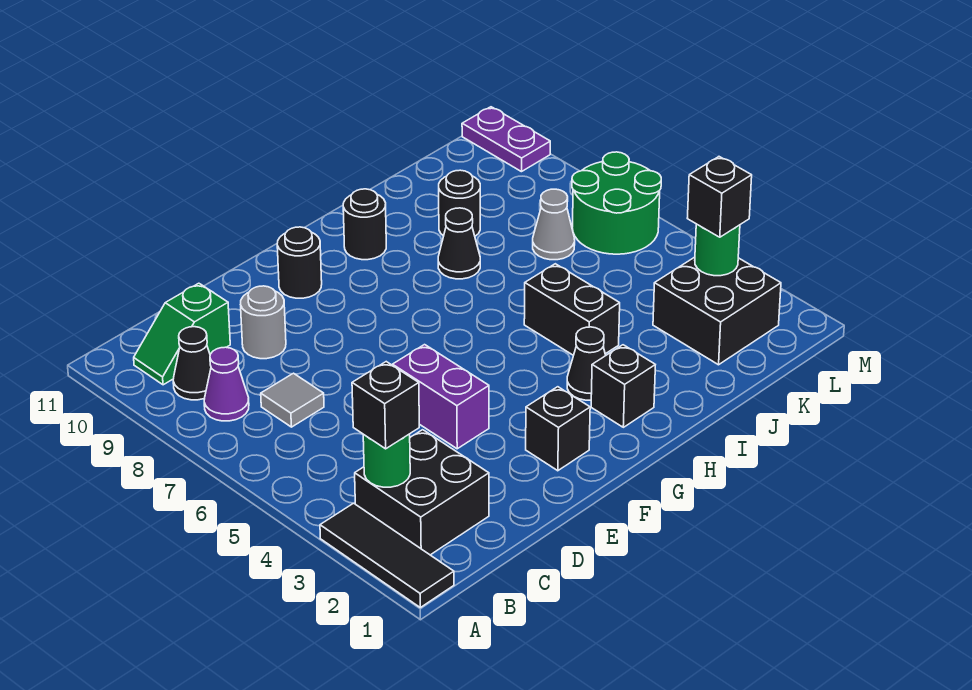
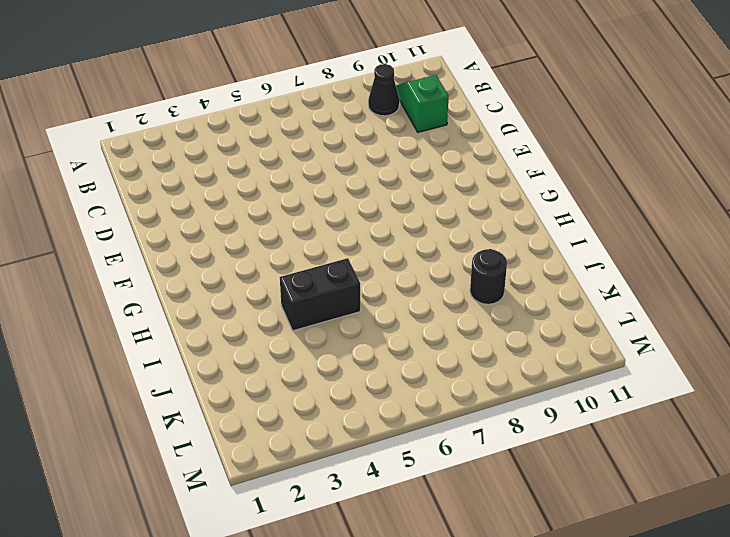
none -> black 1x3 tile [320,503,454,607]
none -> black 2x2 brick [355,430,489,555]
none -> purple 1x1 cone [204,347,249,421]

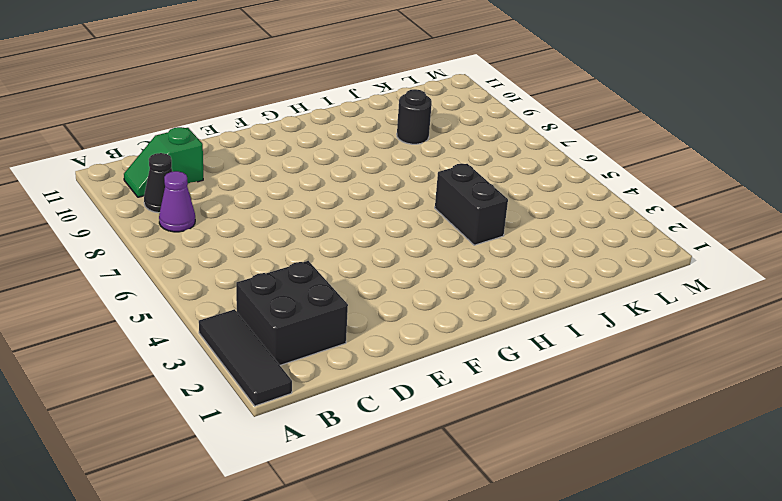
none -> grey 1x1 tile [261,373,324,427]
none -> grey 1x1 round brick [241,286,286,359]
none -> purple 1x2 brick [392,345,489,449]

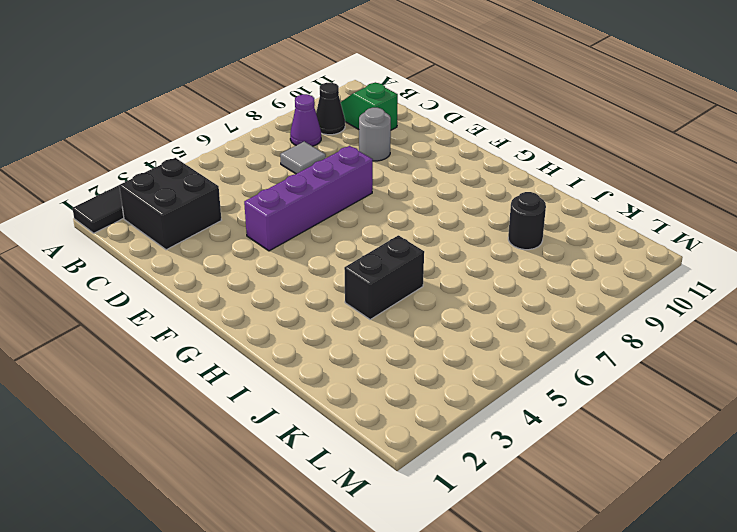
purple 1x4 brick [244,146,373,251] -> purple 1x2 brick [392,345,489,449]
none -> black 1x1 brick [526,387,590,471]
none -> black 1x1 round brick [277,227,322,298]
none -> black 1x1 brick [591,345,655,427]

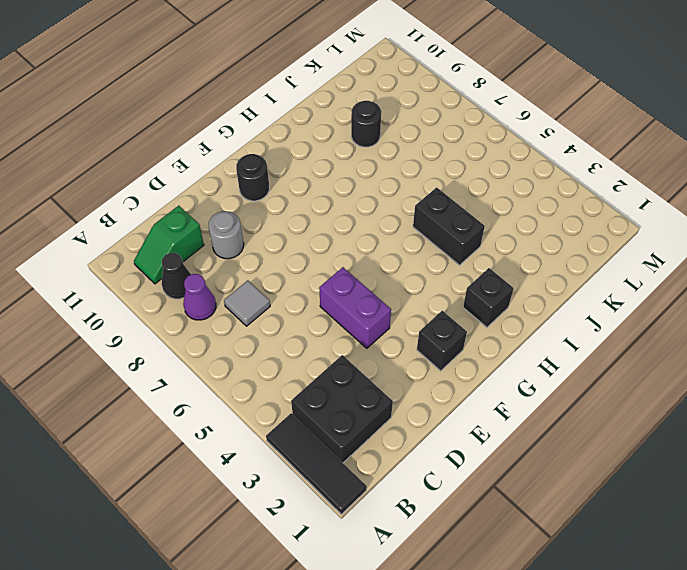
none -> black 1x1 cone [567,327,606,400]
none -> black 1x1 round brick [343,189,386,260]
none -> black 1x1 cone [438,208,480,279]

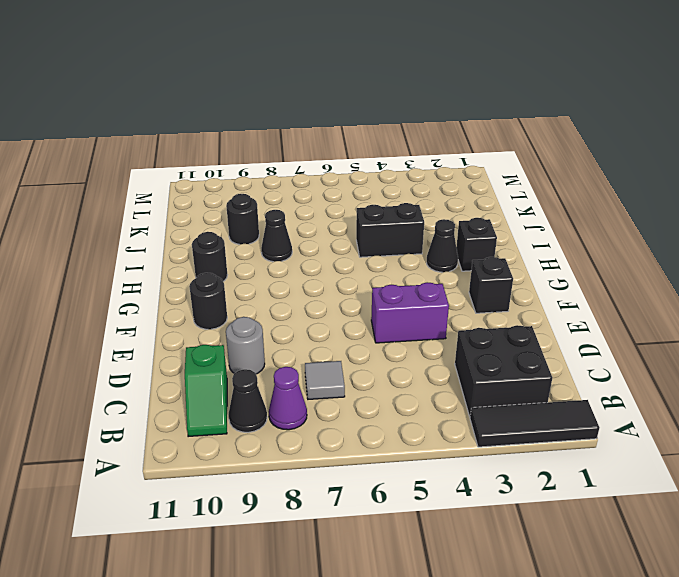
none -> black 2x2 brick [653,257,781,365]
none -> grey 1x1 cone [533,189,575,260]
none -> green 2x2 round brick [572,152,661,254]

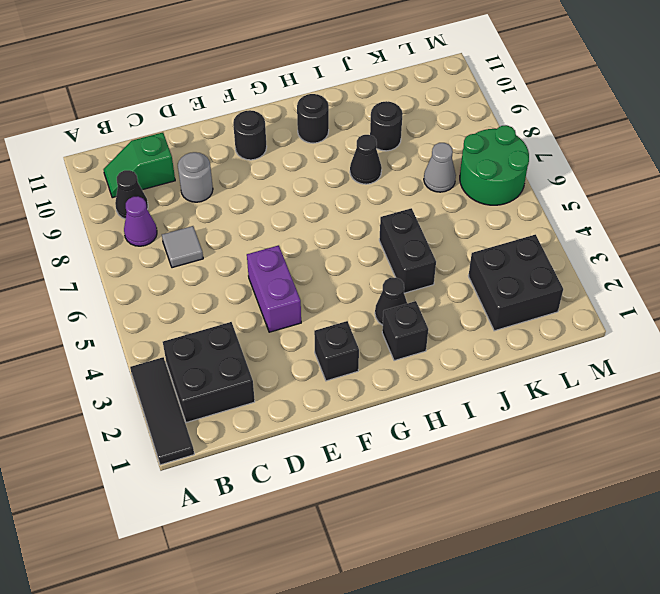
none -> purple 1x2 plate [462,107,550,172]
none -> green 1x1 round brick [363,434,410,487]
none -> green 1x1 round brick [695,224,740,276]

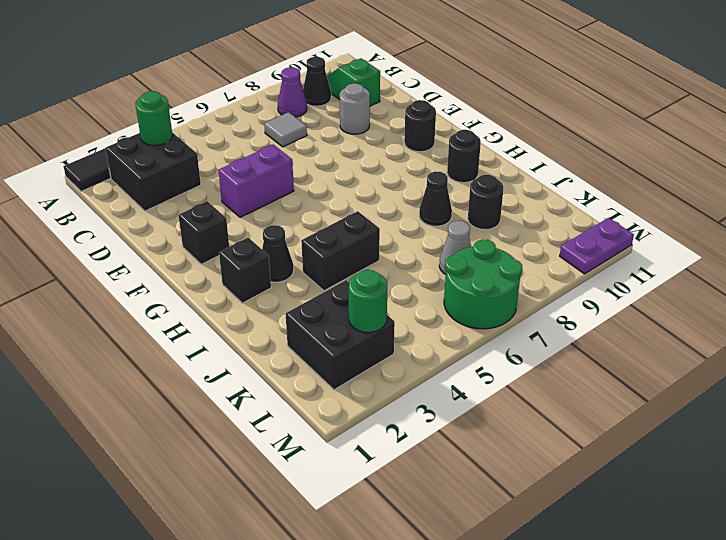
none -> black 1x1 brick [352,362,419,449]
none -> black 1x1 brick [687,157,752,237]

